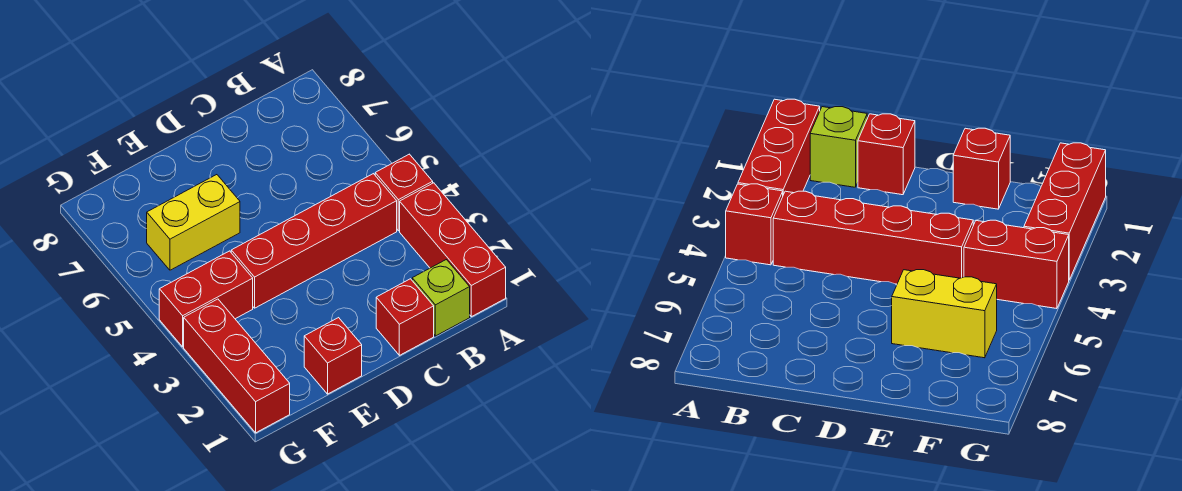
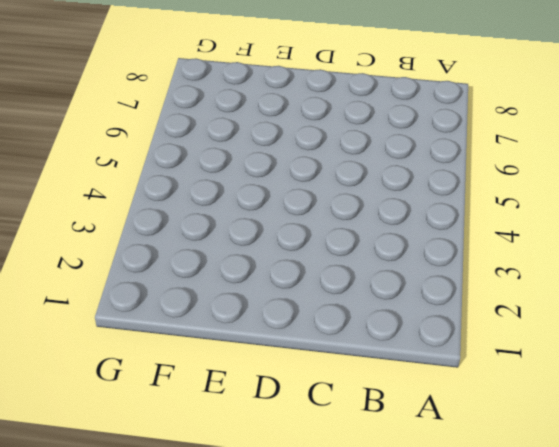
none -> red 1x3 brick [400,183,506,317]
none -> red 1x1 brick [375,154,433,231]

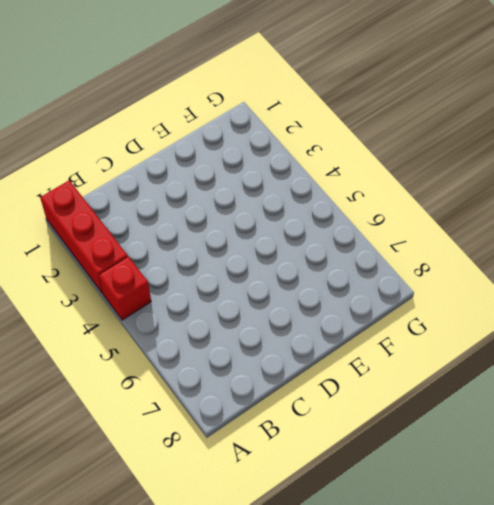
none -> lime 1x1 brick [412,260,470,336]
none -> red 1x4 brick [231,174,397,308]

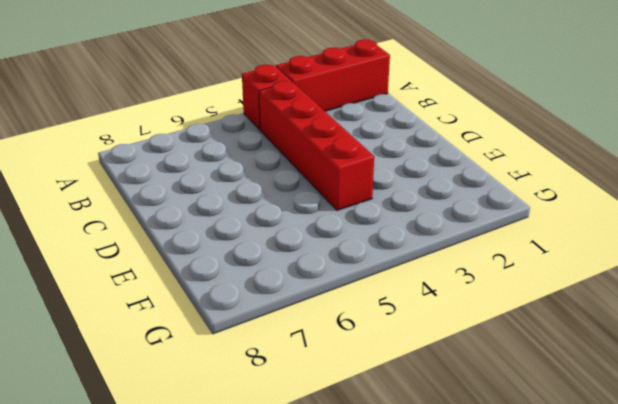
none -> lime 1x1 brick [412,260,470,336]
none -> red 1x1 brick [376,279,434,355]

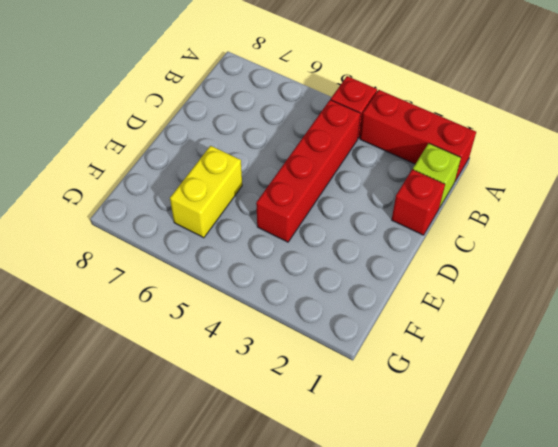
none -> red 1x1 brick [304,318,362,394]
none -> red 1x2 brick [159,251,253,347]

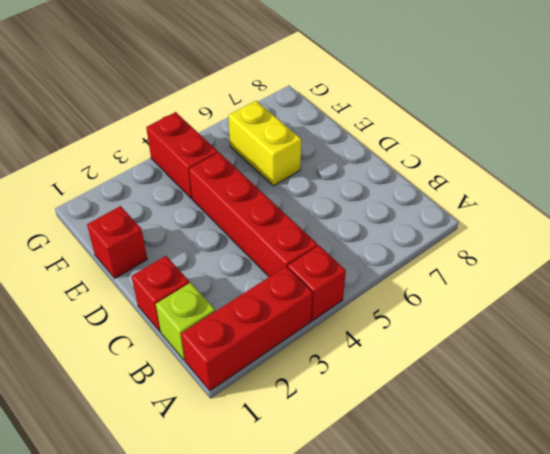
none -> red 1x3 brick [184,299,290,433]

